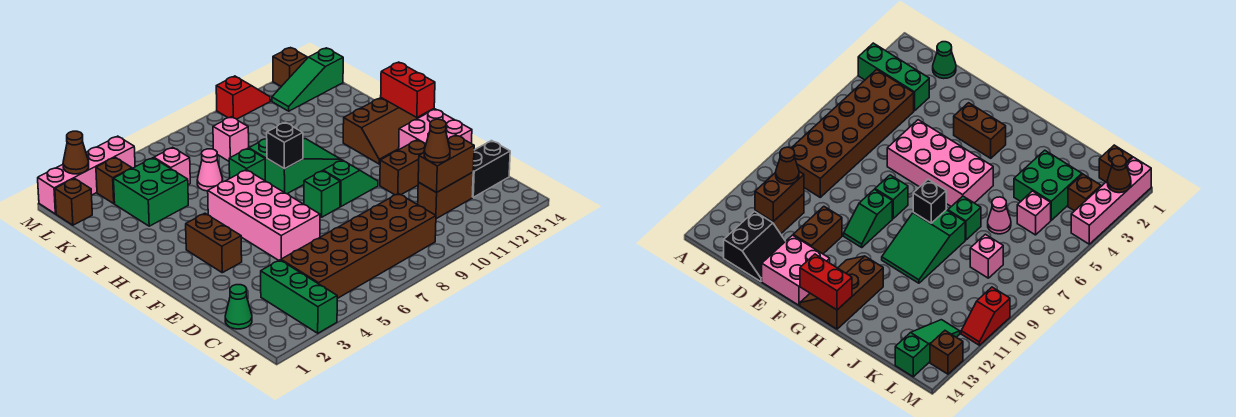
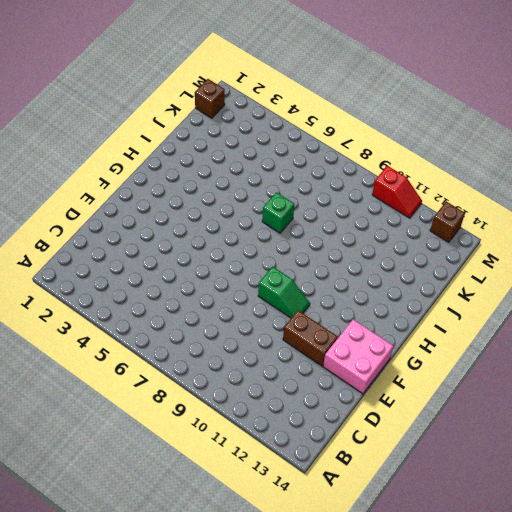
none -> green 1x3 brick [261,260,337,333]
none -> brown 2x6 brick [281,194,436,299]
none -> green 1x1 cone [225,285,252,329]

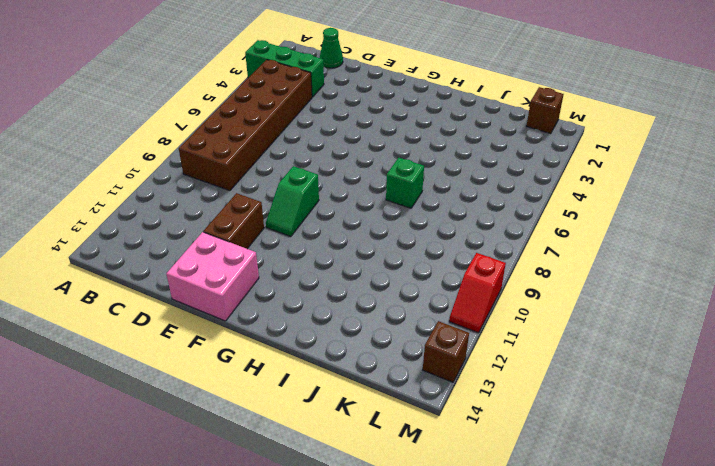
none -> brown 1x2 brick [418,172,473,219]
none -> black 2x2 slope [472,141,510,197]
none -> pink 2x4 brick [208,170,320,260]

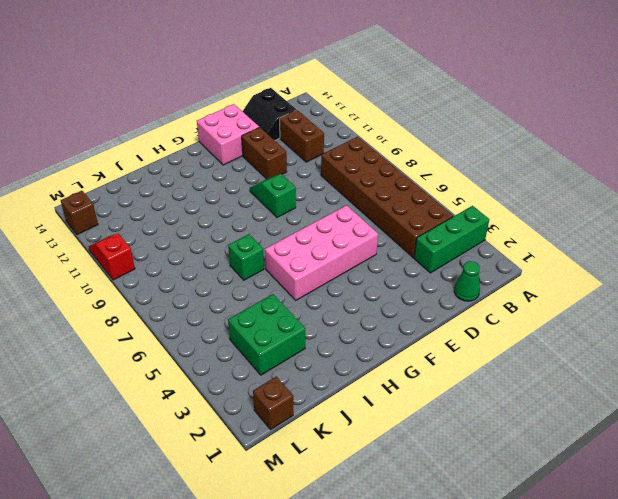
none -> brown 1x2 brick [186,213,242,273]
none -> green 1x1 brick [304,171,340,217]
none -> brown 2x3 slope [343,98,425,164]

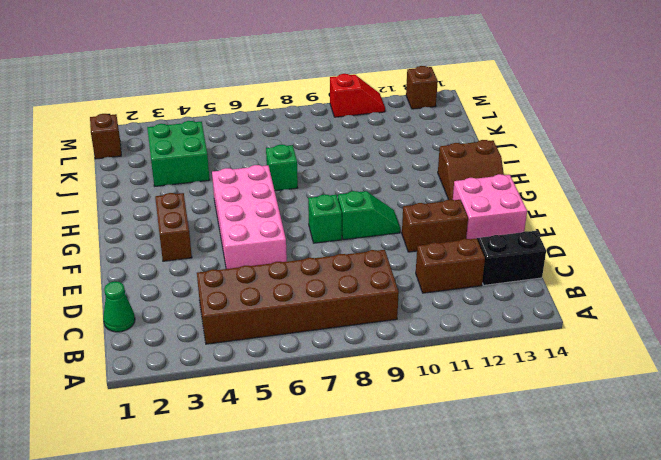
brown 2x2 slope [438,140,504,200] -> brown 2x3 slope [343,98,425,164]
none -> green 1x3 brick [261,260,337,333]
none -> green 2x3 slope [249,138,341,194]
none -> pink 1x1 cone [197,149,223,191]

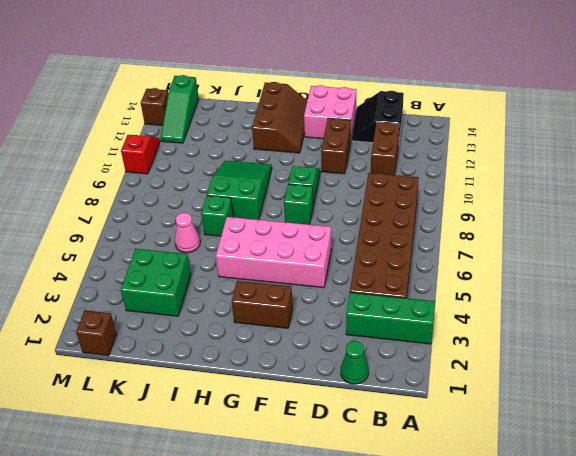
none -> pink 1x1 brick [154,147,190,185]
none -> pink 1x1 brick [213,117,249,161]
none -> brown 1x1 brick [96,157,132,204]

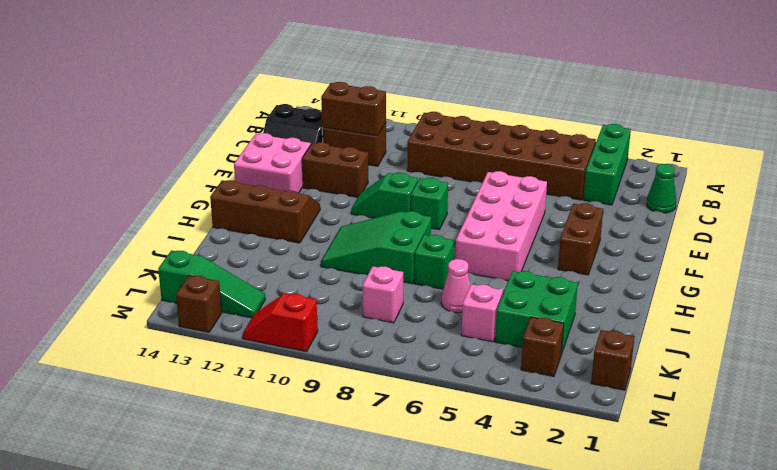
none -> pink 1x4 brick [38,136,135,214]
none -> red 1x2 brick [381,62,435,118]
none -> black 1x1 brick [267,122,303,169]

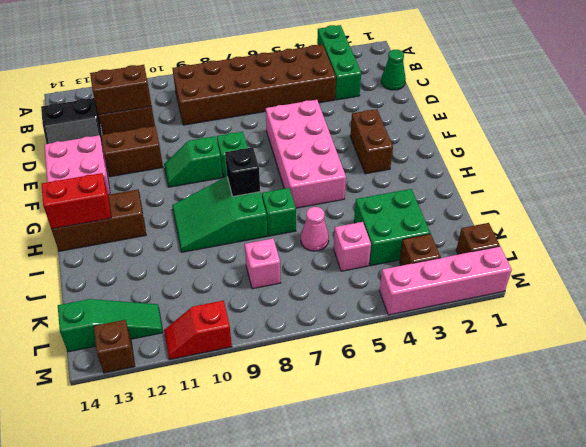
red 1x2 brick [42,173,111,229] -> red 1x2 brick turned to [381,62,435,118]
none -> brown 1x1 cone [63,131,89,174]
none -> brown 1x1 cone [424,119,450,163]

